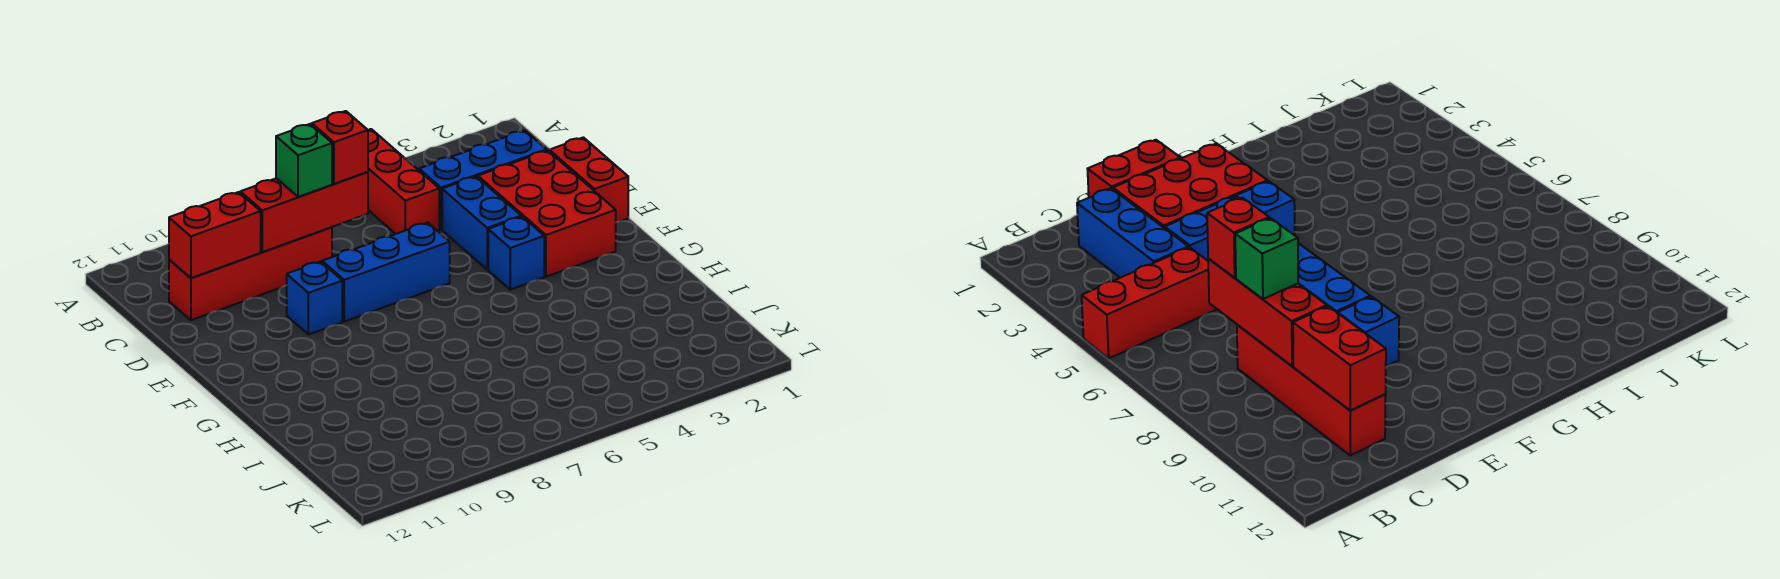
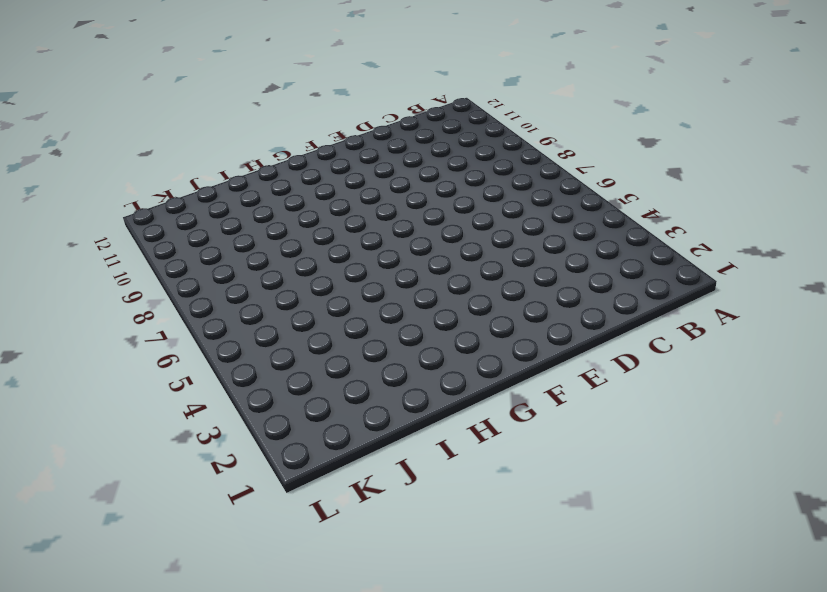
none -> red 1x3 brick [368,129,439,234]
none -> blue 1x3 brick [419,130,547,229]
none -> red 1x4 brick [169,227,332,320]

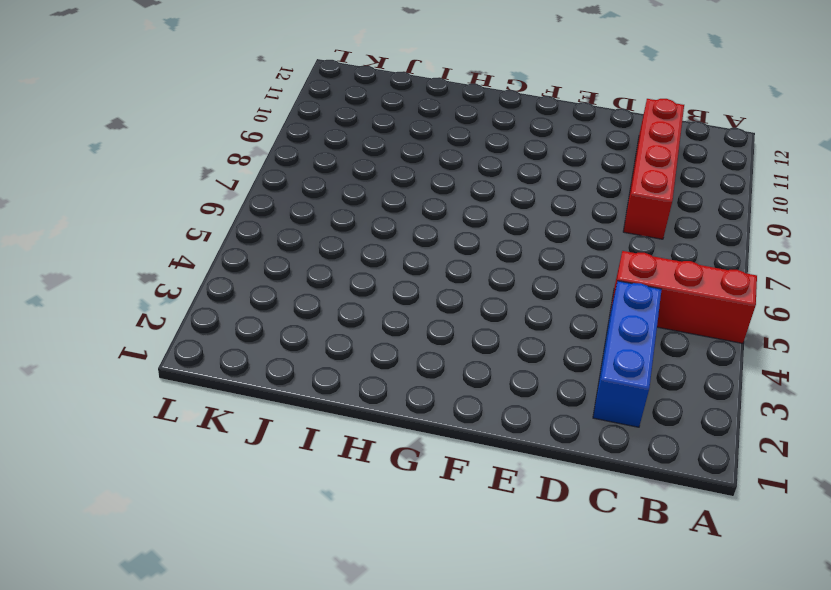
none -> red 1x2 brick [549,137,628,222]
none -> red 2x3 brick [478,150,616,277]
none -> blue 1x2 brick [442,177,521,269]

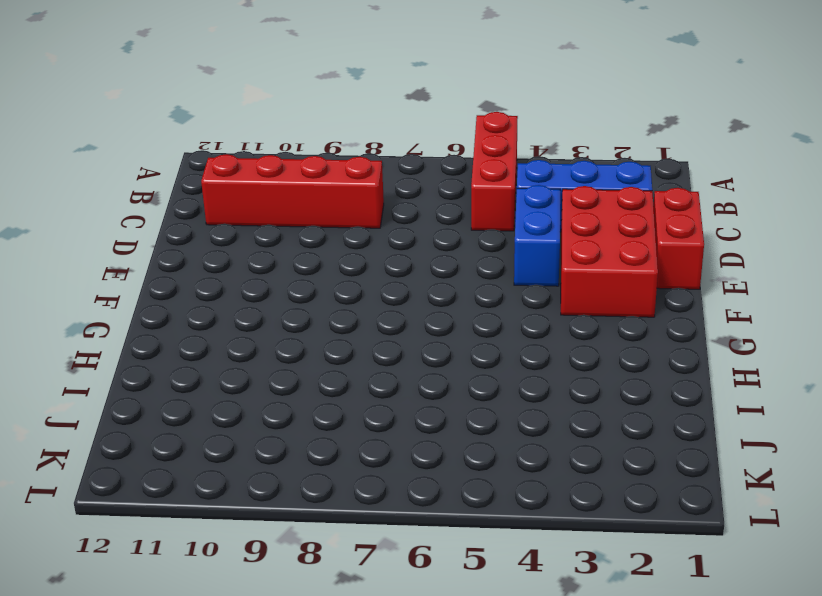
none -> blue 1x3 brick [322,223,450,321]
none -> blue 1x1 brick [287,262,342,335]
none -> blue 1x1 brick [488,217,544,290]

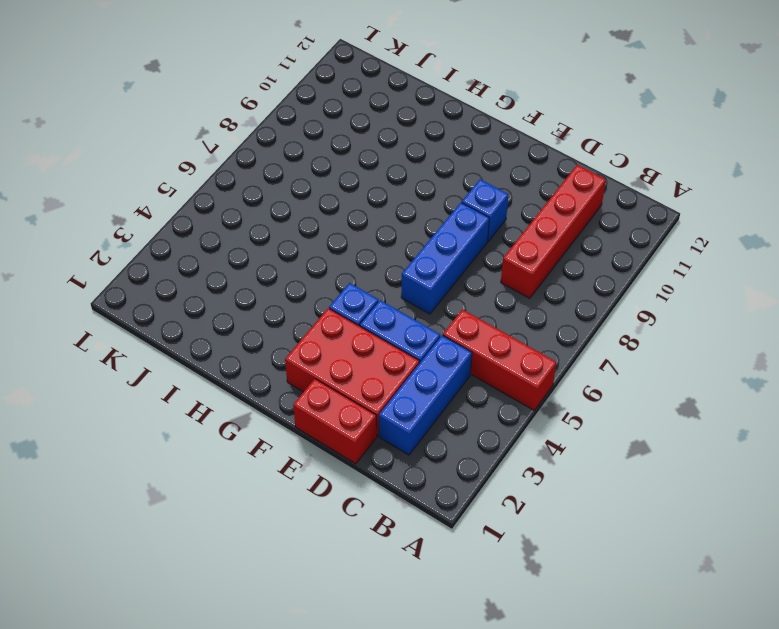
none -> red 1x3 brick [240,172,368,252]
none -> red 1x2 brick [169,192,261,278]
none -> red 1x1 brick [312,111,368,184]

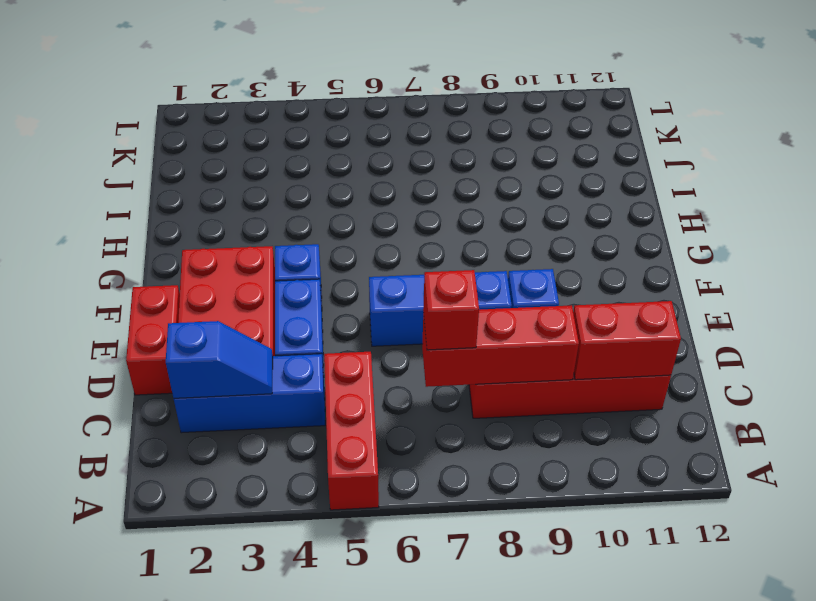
blue 1x2 slope [166,321,273,398] -> none
none -> green 1x1 brick [276,124,332,197]

